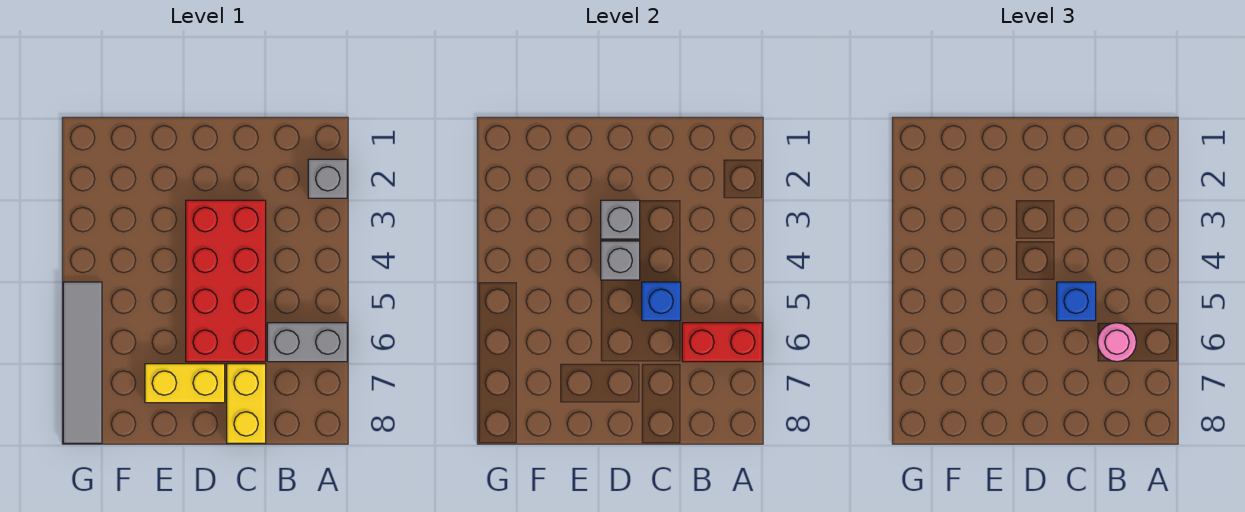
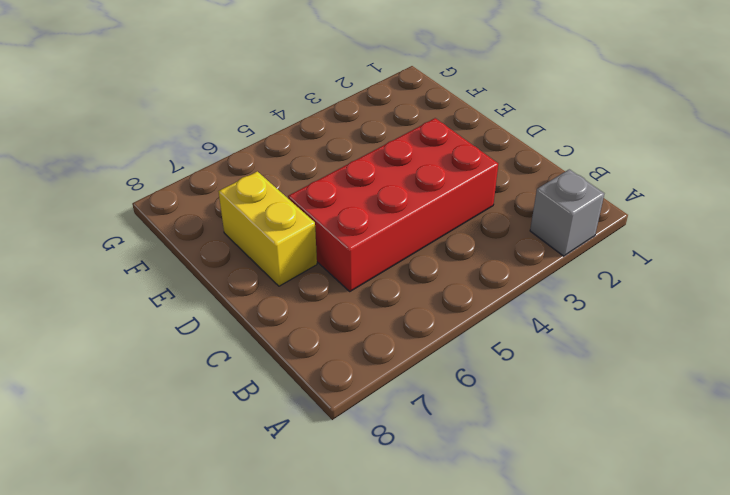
none -> grey 1x2 brick [267,323,347,362]
none -> yellow 1x2 brick [227,364,266,443]
none -> grey 1x4 tile [63,282,102,443]

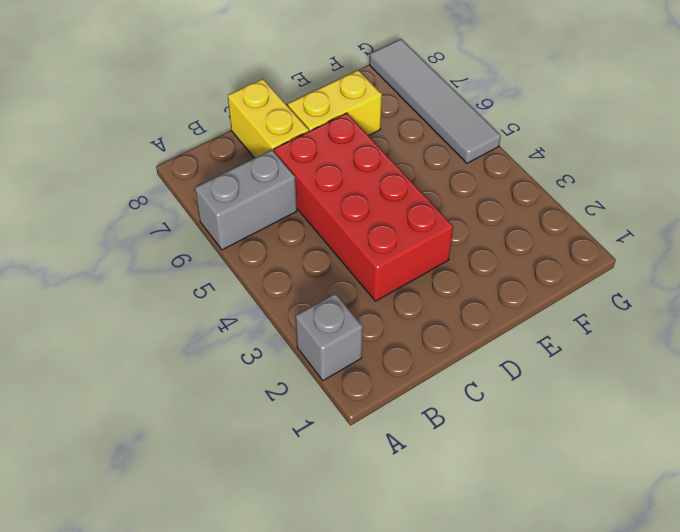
none -> red 1x2 brick [682,323,762,362]
none -> blue 1x1 brick [642,282,681,321]
none -> grey 1x1 brick [601,200,640,239]

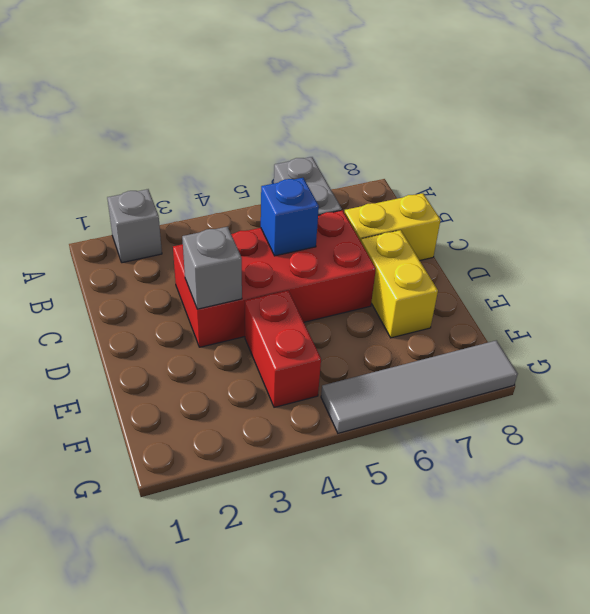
red 1x2 brick [245,291,321,407] -> red 1x2 brick moved to [682,323,762,362]
none -> grey 1x1 brick [601,241,640,280]
none -> pink 1x1 round brick [1098,323,1136,362]
none -> blue 1x1 brick [1057,282,1096,321]

